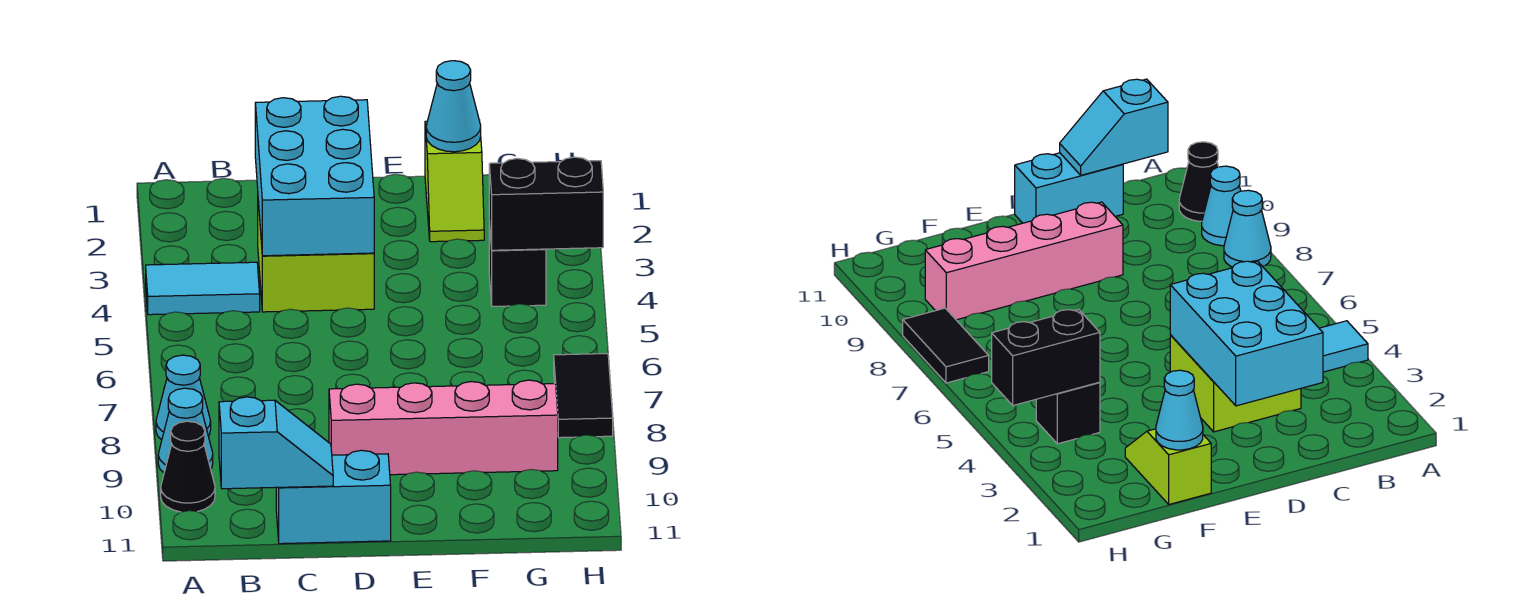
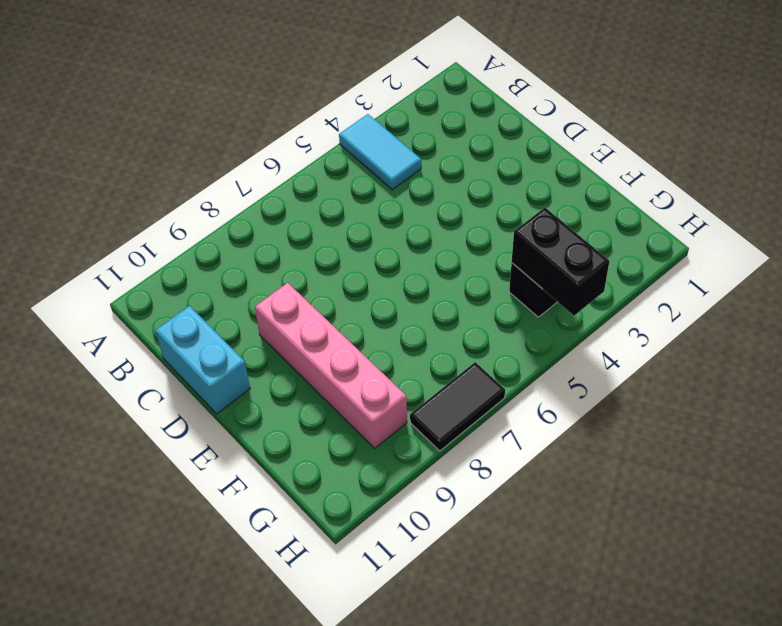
none -> cyan 1x1 cone [156,355,211,440]
none -> cyan 1x1 cone [158,388,213,473]
none -> black 1x1 cone [161,421,215,512]

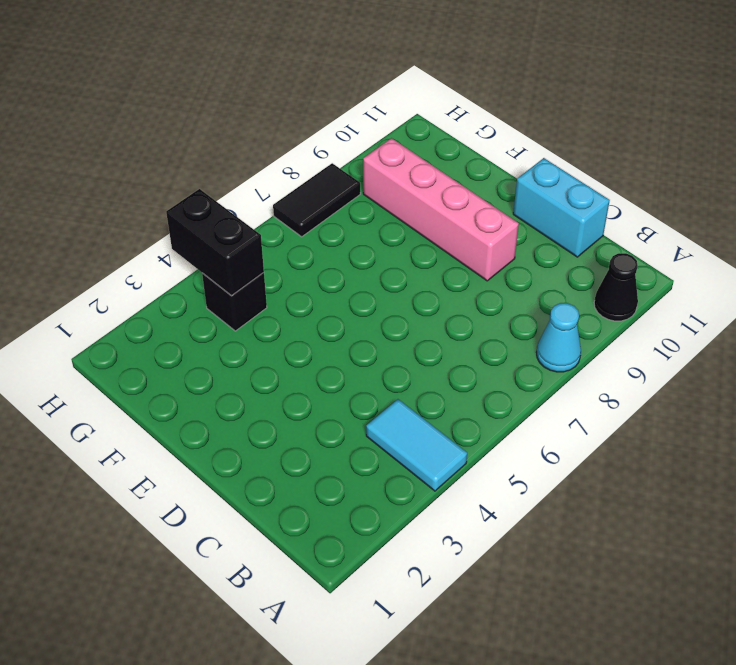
none -> cyan 1x1 cone [158,388,213,473]
none -> lime 2x2 brick [258,201,374,312]
none -> lime 1x2 slope [425,120,484,242]

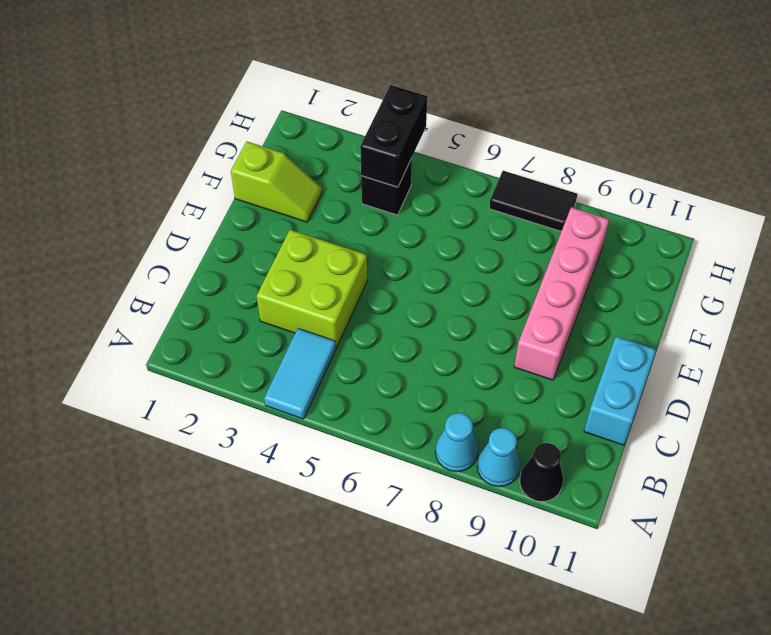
none -> cyan 1x2 slope [219,397,333,489]
none -> cyan 2x3 brick [255,96,374,256]
none -> cyan 1x1 cone [426,61,481,152]

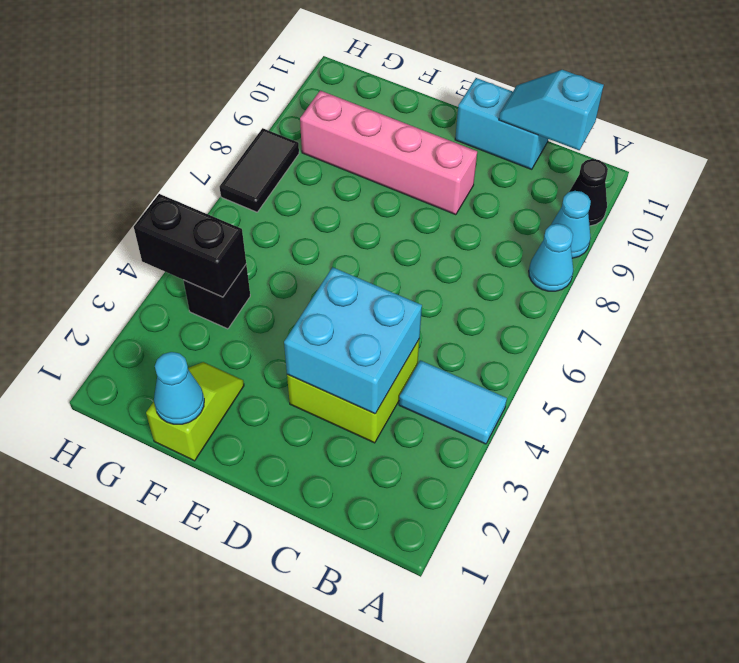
cyan 2x2 brick [284,267,422,414] -> cyan 2x3 brick [255,96,374,256]

